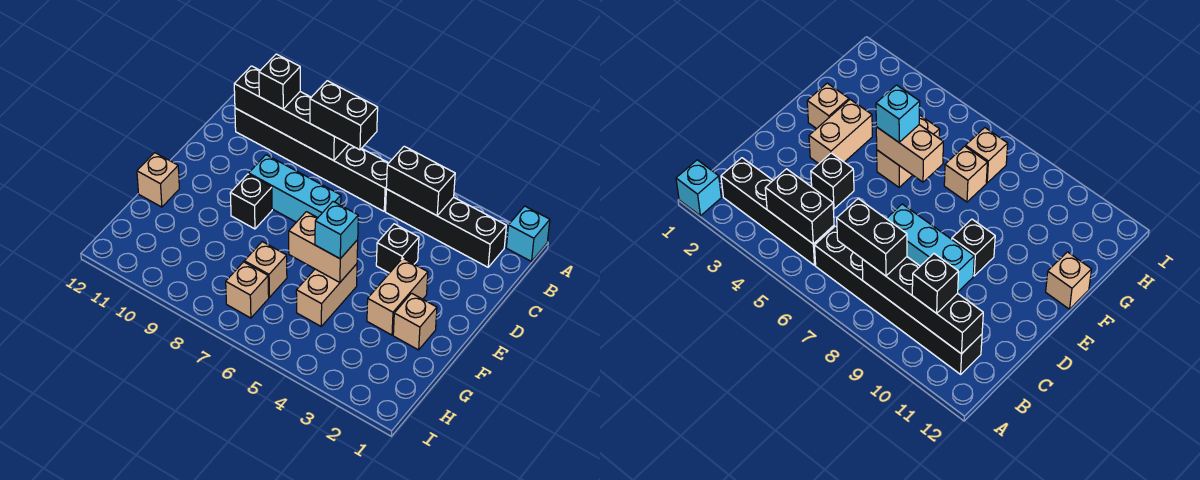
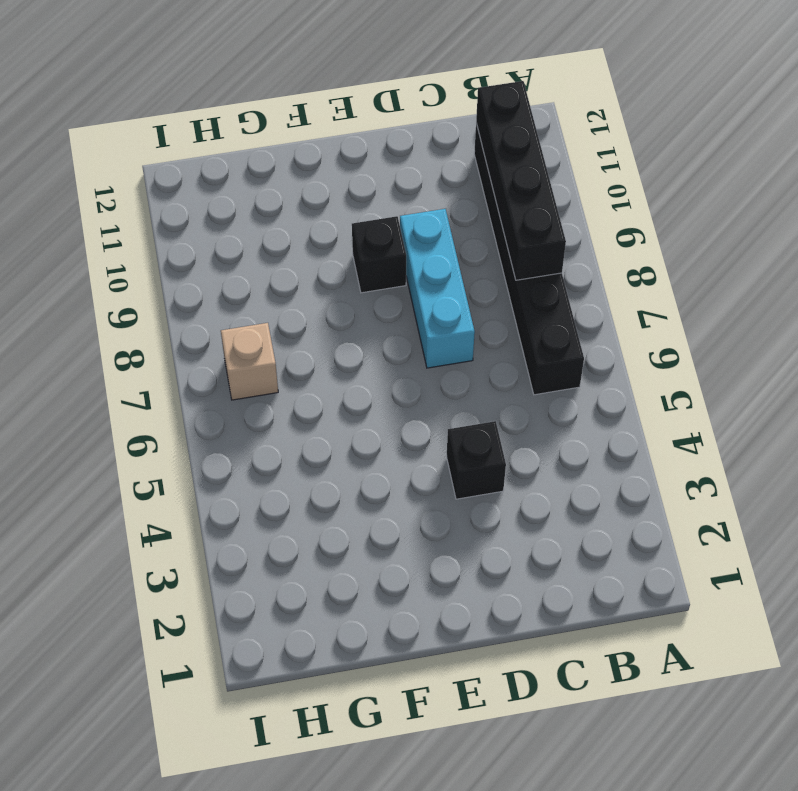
none -> cyan 1x1 brick [506,206,550,261]
none -> black 1x4 brick [386,189,506,267]
none -> tan 1x2 brick [367,258,428,335]

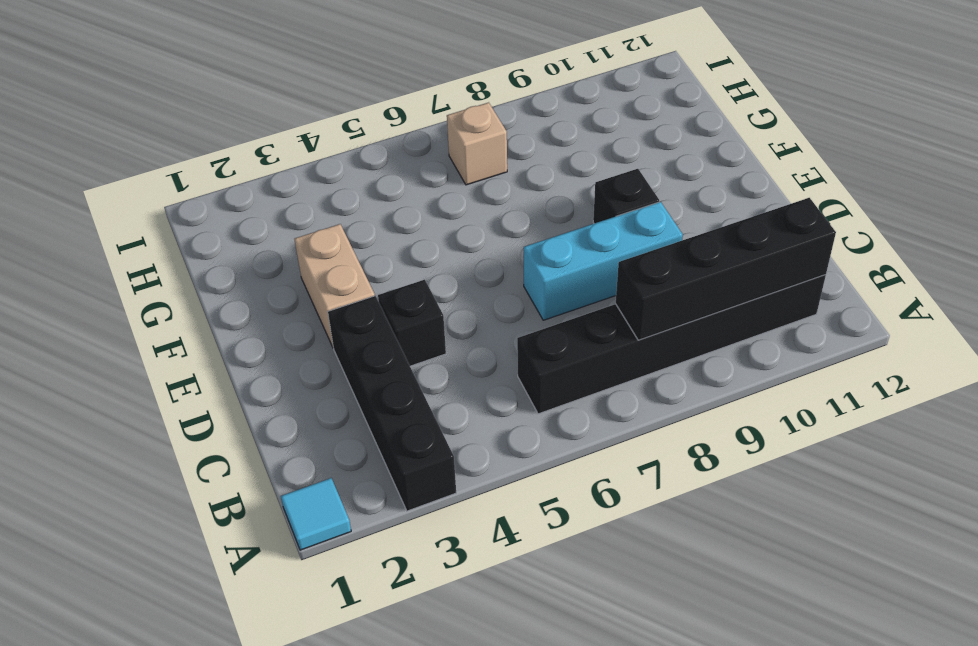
cyan 1x1 tile [281,478,351,550] -> cyan 1x1 brick [506,206,550,261]
black 1x4 brick [328,296,456,511] -> black 1x4 brick turned to [386,189,506,267]
none -> tan 1x1 brick [393,293,437,350]
none -> tan 1x2 brick [296,264,357,326]
none -> tan 1x1 brick [137,153,179,207]

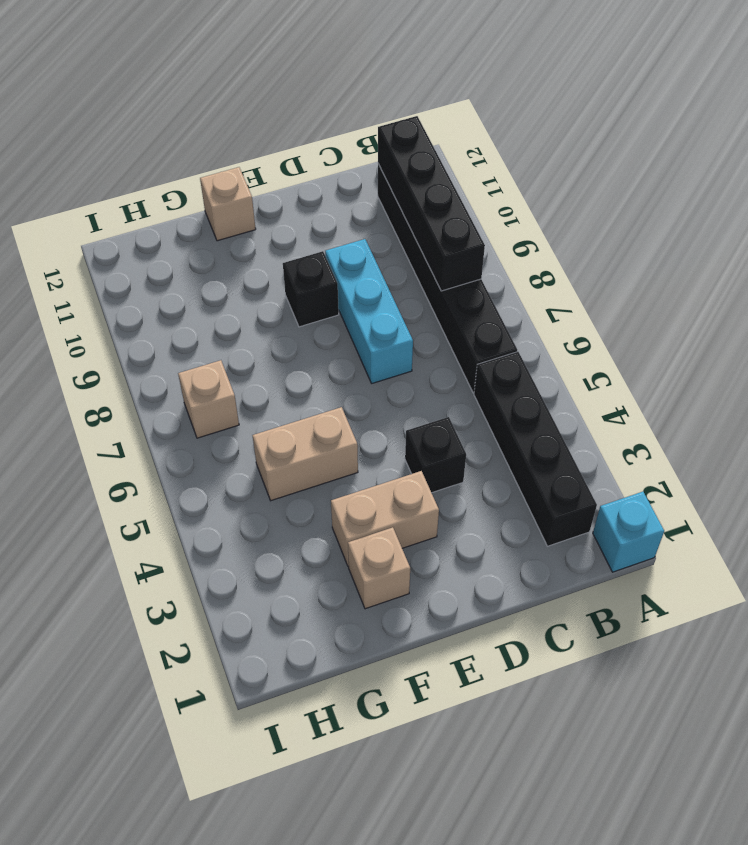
none -> tan 1x1 brick [244,242,287,297]
none -> black 1x2 brick [386,146,455,216]
none -> tan 1x2 brick [289,212,358,283]

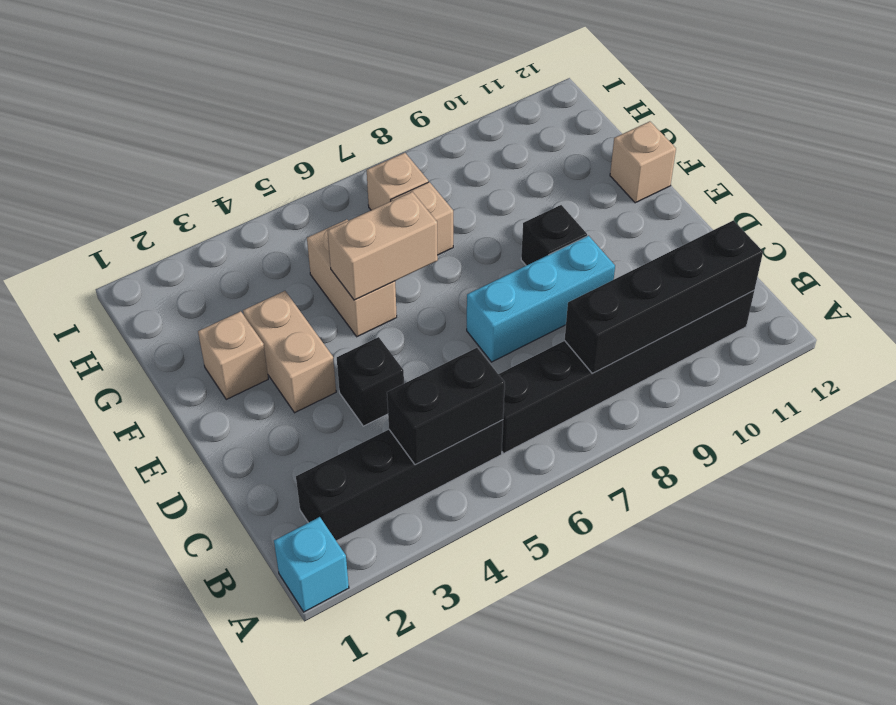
none -> black 1x2 brick [310,81,378,150]
none -> black 1x1 brick [259,54,300,109]
none -> cyan 1x1 brick [315,202,358,259]

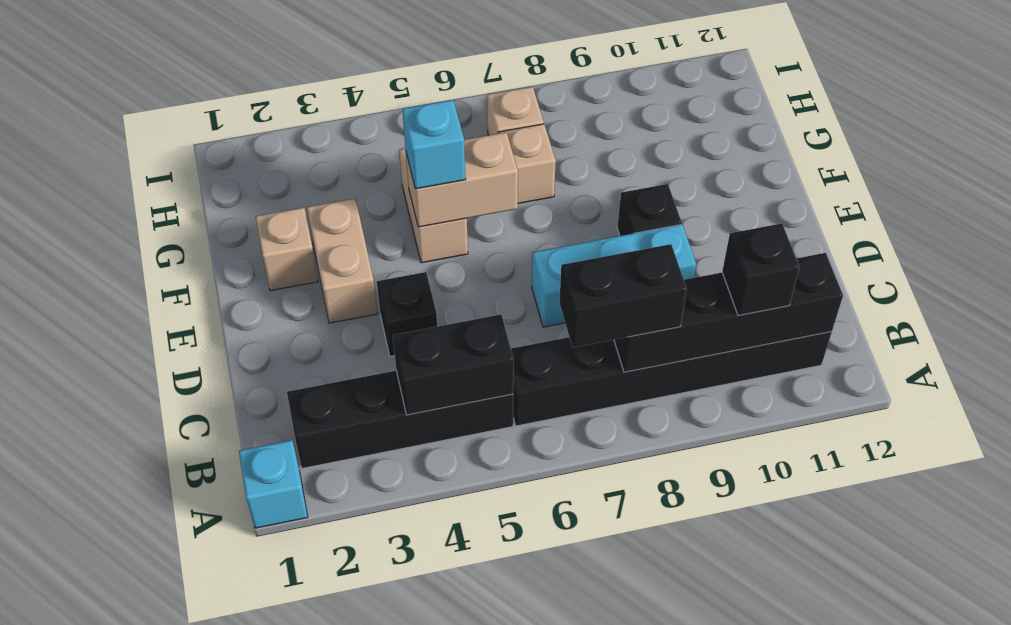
none -> tan 1x1 brick [137,153,179,207]

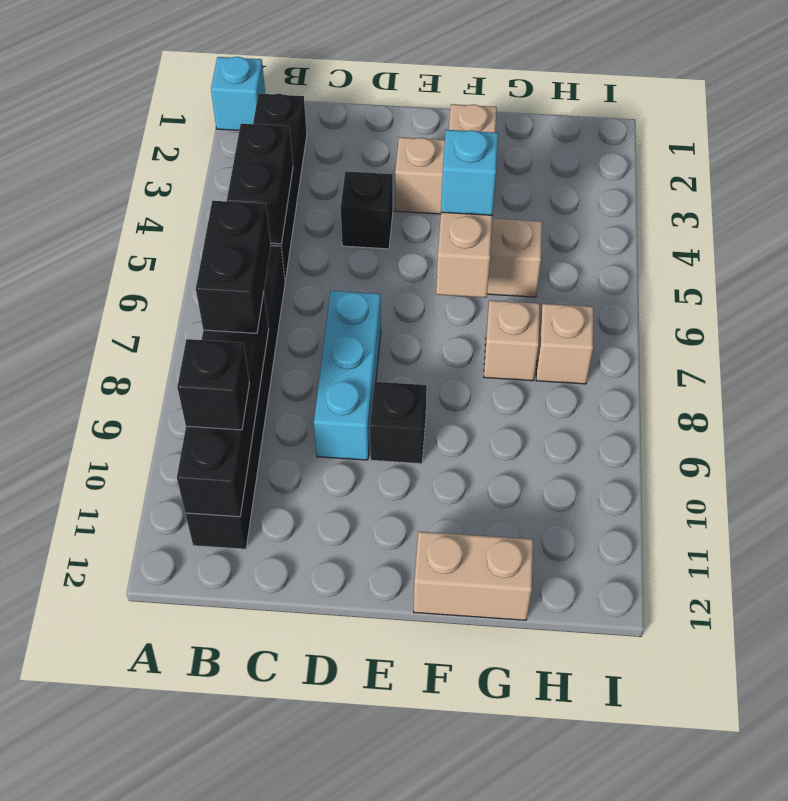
tan 1x2 brick [414,531,533,620] -> tan 1x1 brick [137,153,179,207]

